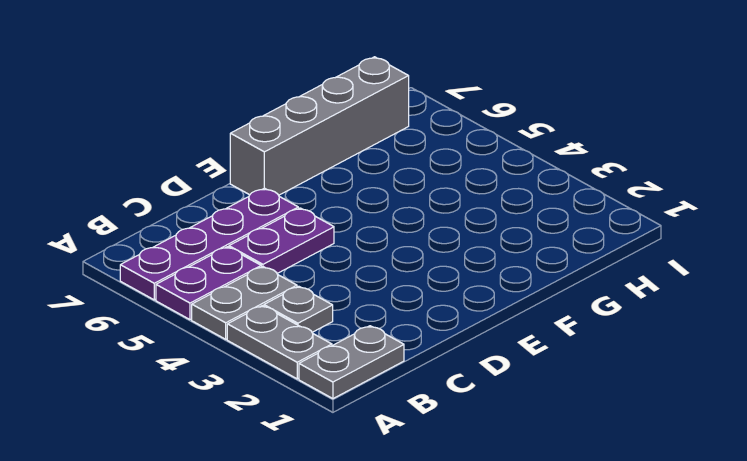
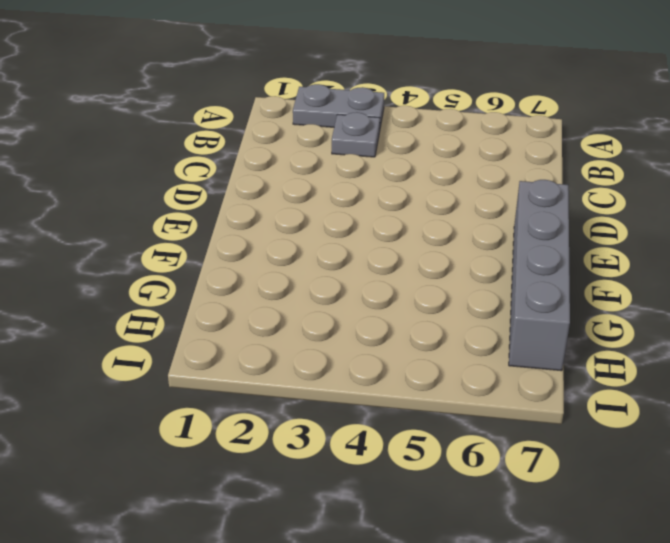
none -> grey 1x2 plate [299,326,404,399]
none -> grey 1x2 plate [192,267,297,339]

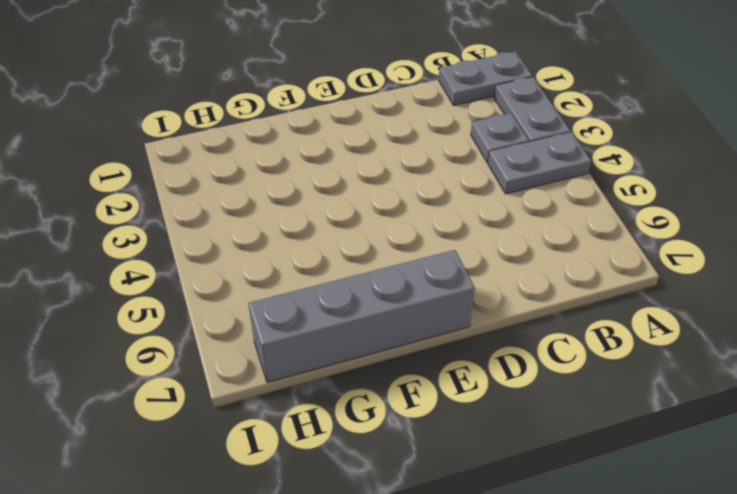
none -> purple 1x2 plate [156,247,261,320]
none -> purple 1x4 plate [120,188,298,300]

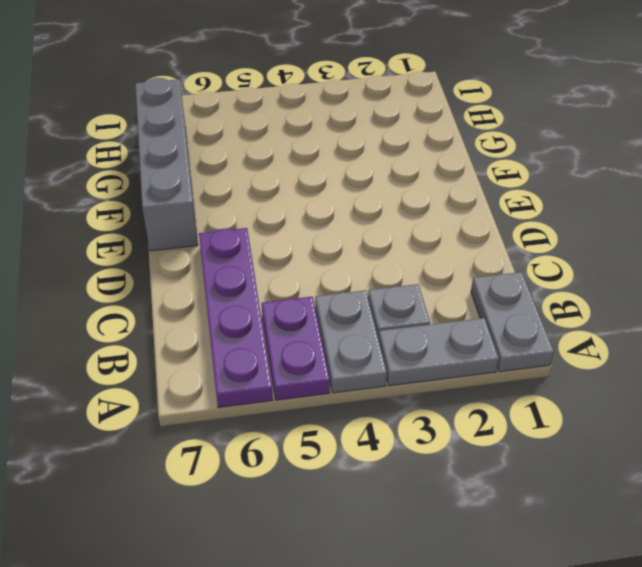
none -> purple 1x2 plate [229,208,334,273]

